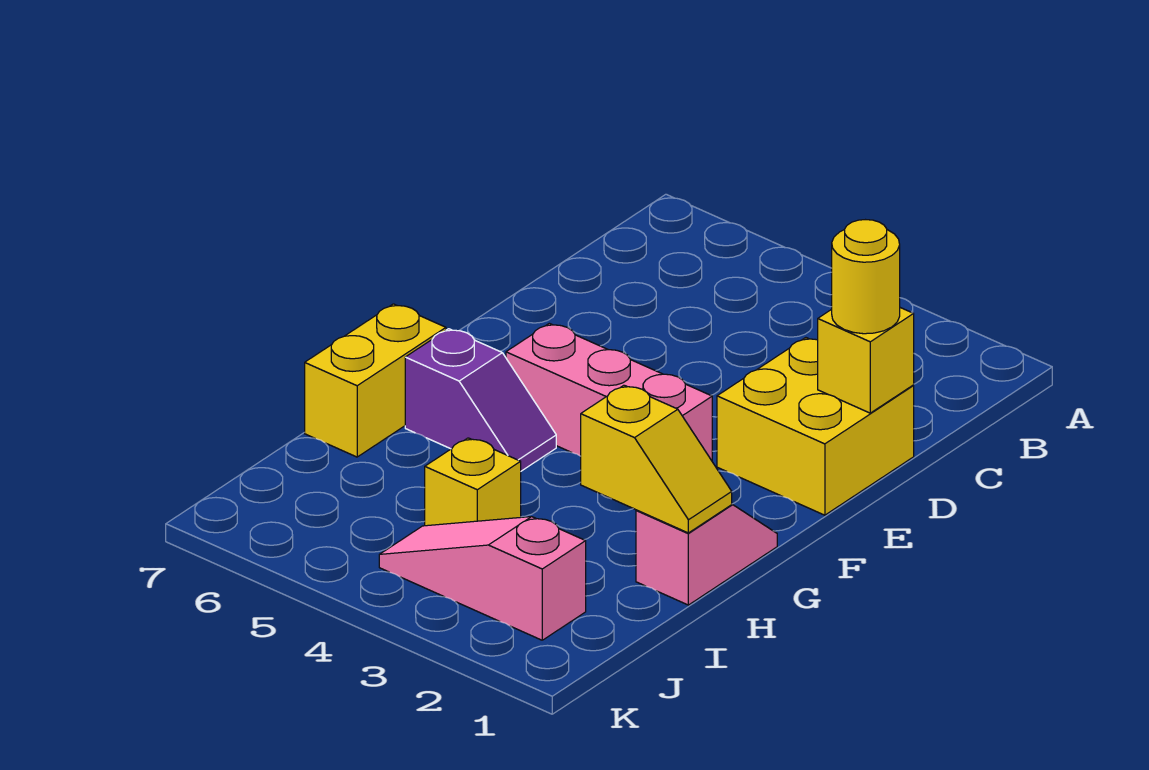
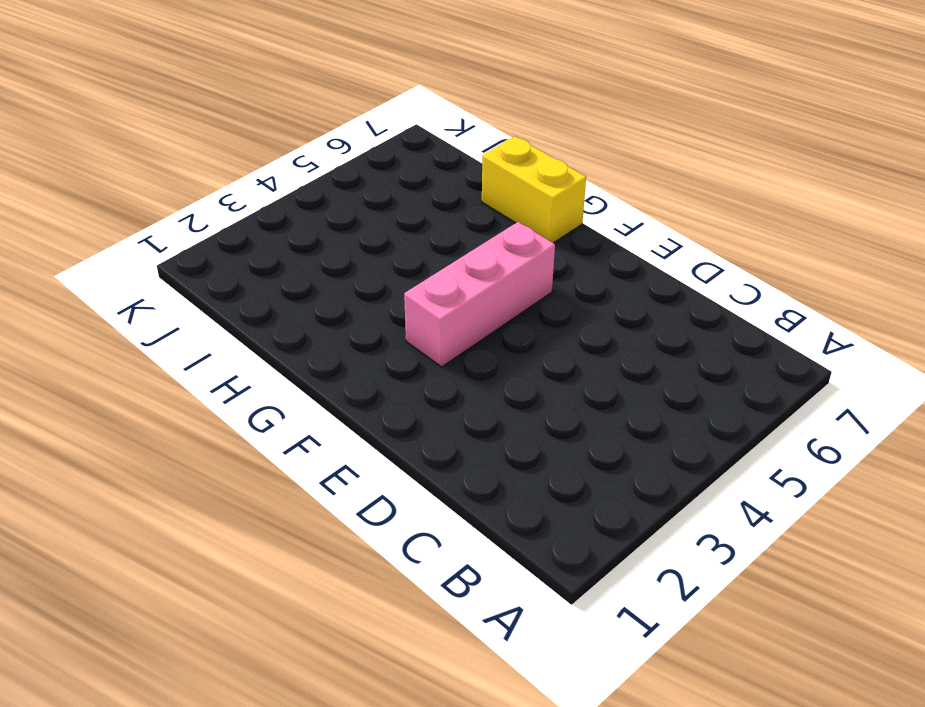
none -> yellow 2x2 brick [717,338,914,515]
none -> pink 1x2 slope [636,504,777,605]

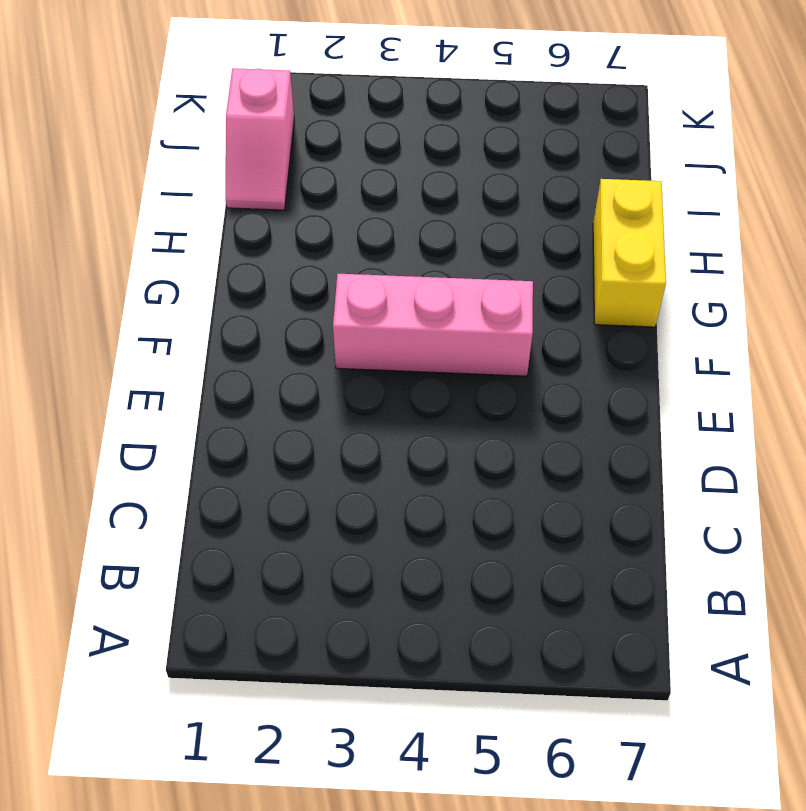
pink 1x2 slope [226,68,294,210] -> pink 1x2 slope moved to [636,504,777,605]
none -> yellow 2x2 brick [717,338,914,515]
none -> purple 1x2 slope [405,329,556,471]

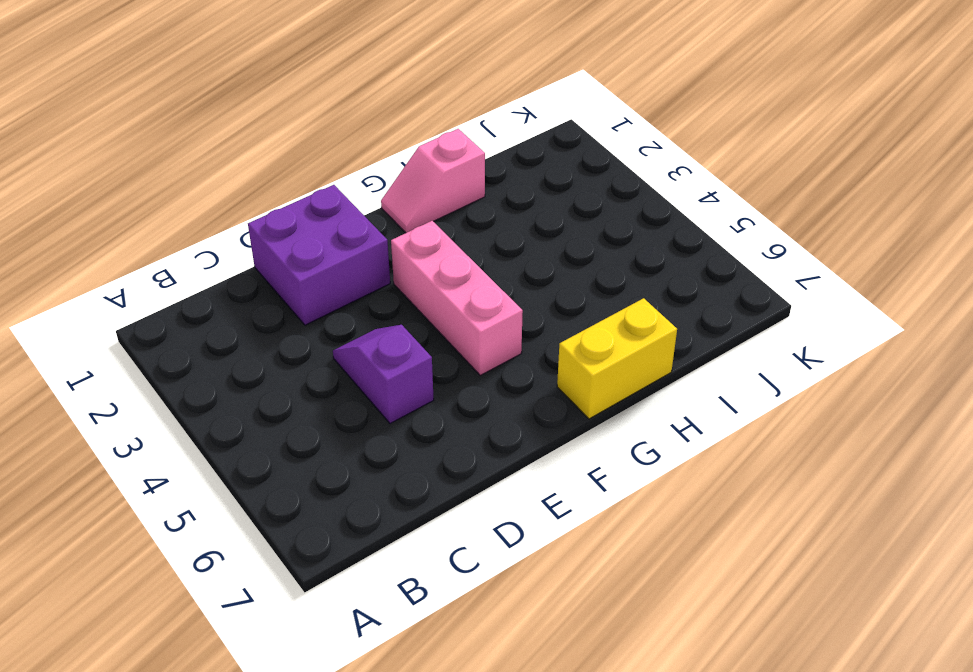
purple 2x2 brick [248,185,390,325] -> yellow 2x2 brick [717,338,914,515]
purple 1x2 slope [333,325,434,424] -> purple 1x2 slope moved to [405,329,556,471]
none -> yellow 1x1 brick [425,438,521,526]
none -> pink 1x3 slope [379,517,586,640]

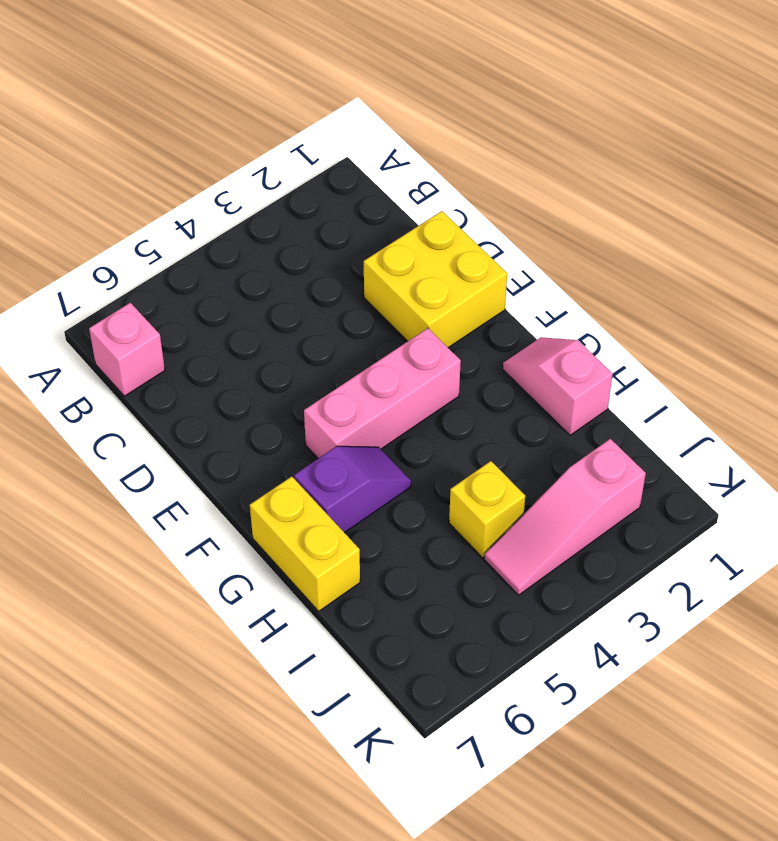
pink 1x1 brick [89,303,165,396] -> none
none -> yellow 1x1 brick [818,308,914,413]
none -> yellow 1x2 slope [581,385,732,533]

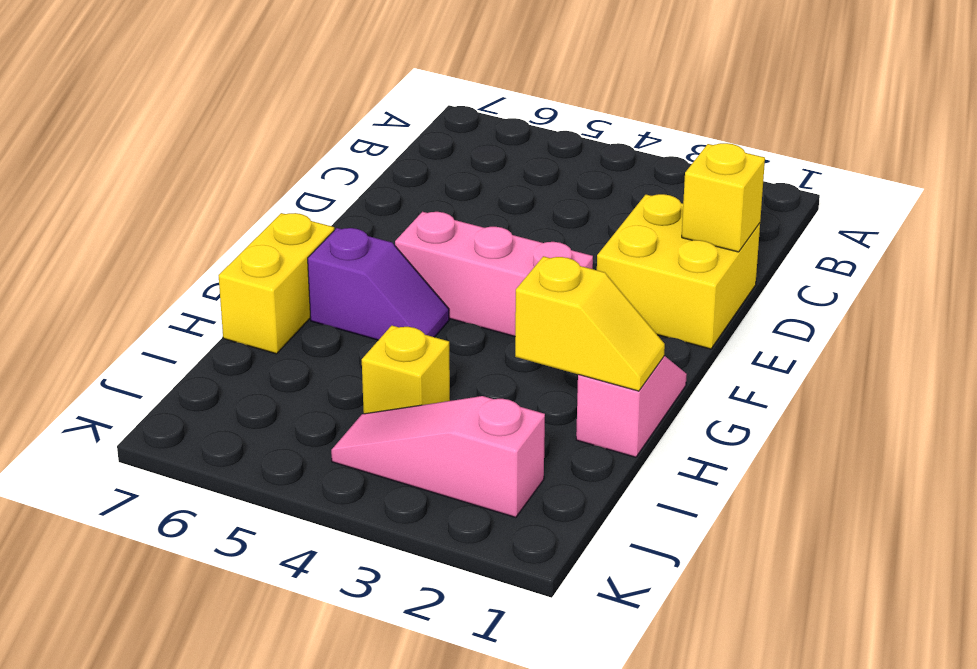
none -> yellow 1x1 round brick [832,220,900,334]

